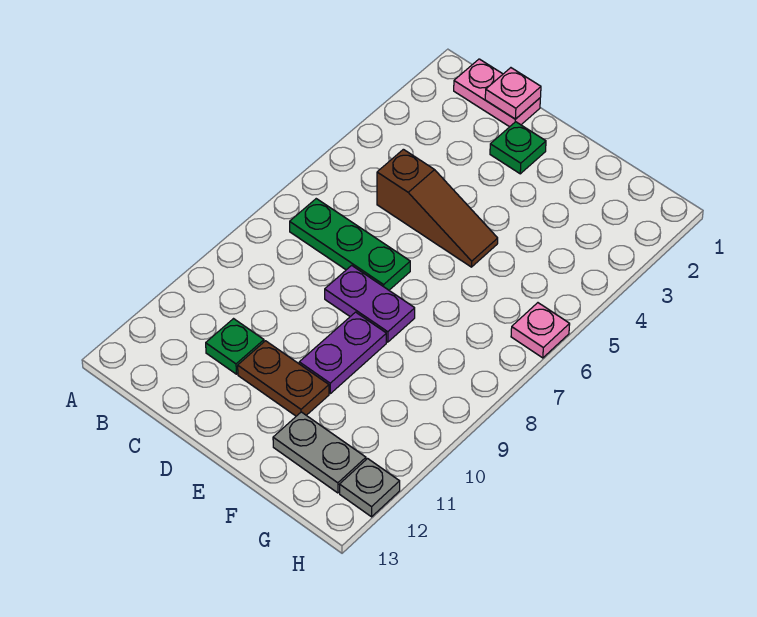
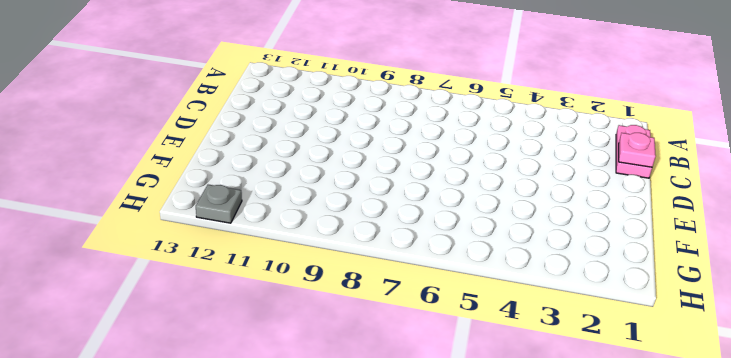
none -> green 1x3 plate [290,199,410,290]
none -> brown 1x3 slope [377,149,498,267]
none -> green 1x1 plate [206,319,264,374]

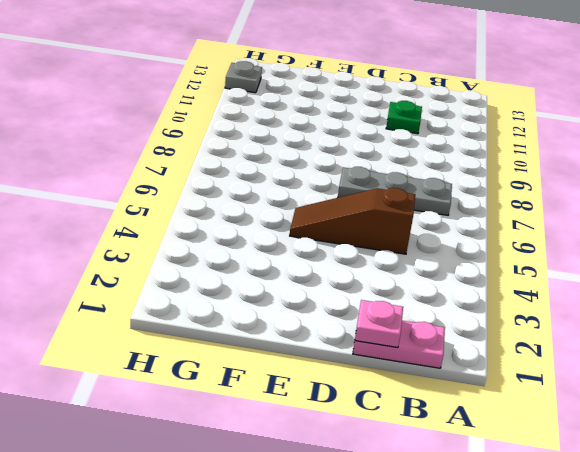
grey 1x3 plate [338,167,452,215] -> green 1x3 plate [290,199,410,290]
none -> green 1x1 plate [490,122,546,174]
none -> purple 1x2 plate [325,265,415,342]
none -> brown 1x2 plate [238,341,329,416]

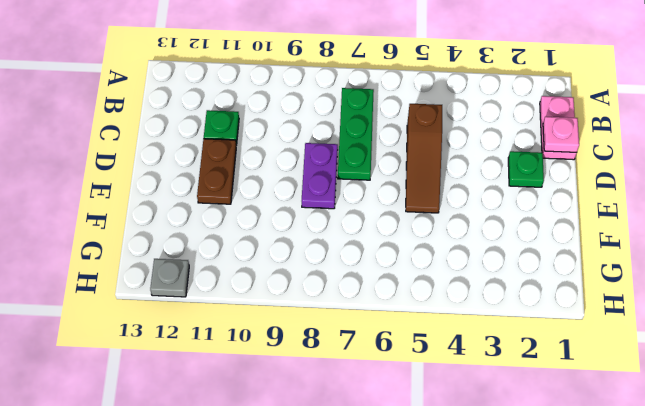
none -> purple 1x2 plate [299,312,386,394]
none -> grey 1x2 plate [273,412,366,493]
none -> pink 1x1 plate [511,303,570,358]

